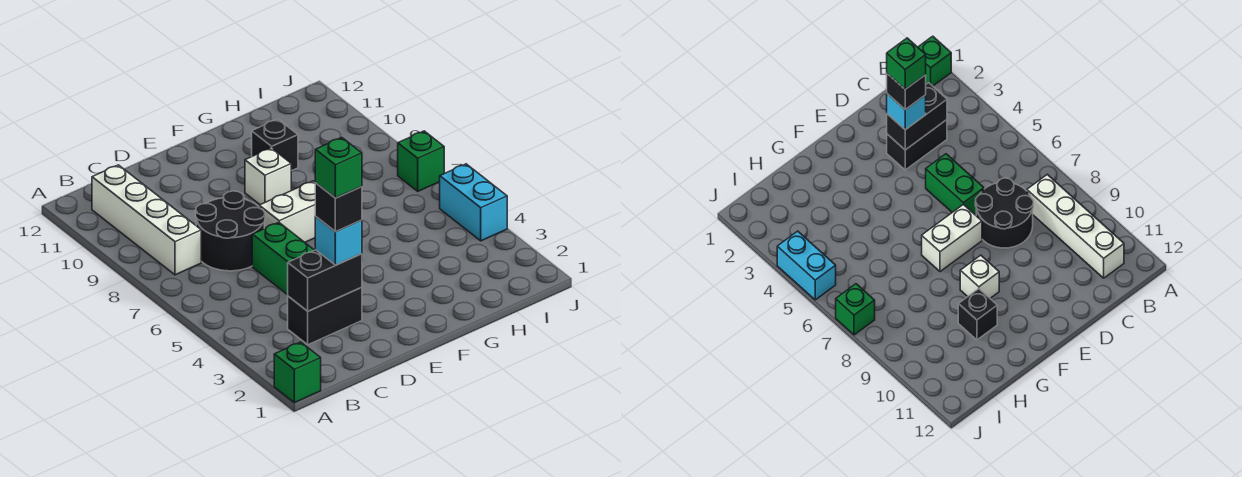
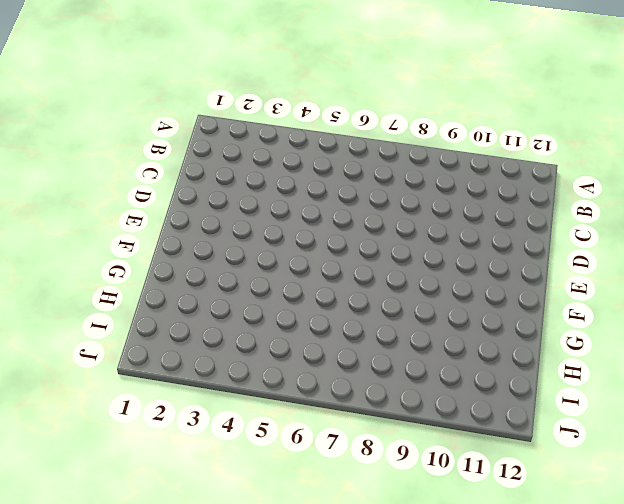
none -> green 1x1 brick [274,342,321,403]
none -> white 1x4 brick [92,165,201,275]
none -> black 1x2 brick [288,287,362,345]

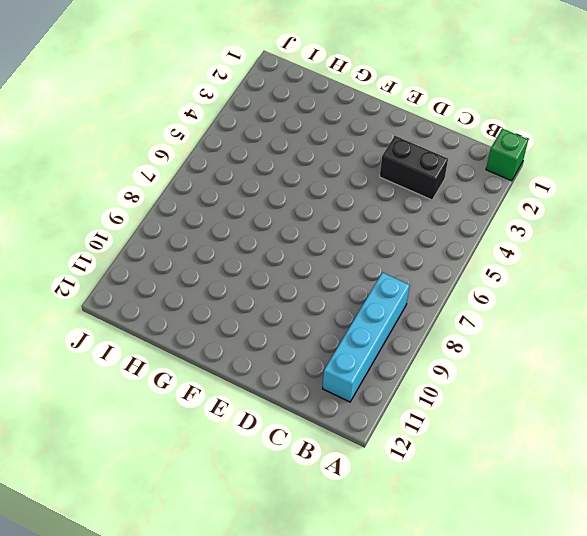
cyan 1x4 brick [323,272,410,402] -> white 1x4 brick [92,165,201,275]
none -> black 2x2 round brick [196,191,265,271]
none -> green 1x2 brick [252,222,314,295]
none -> white 1x2 brick [259,181,316,242]

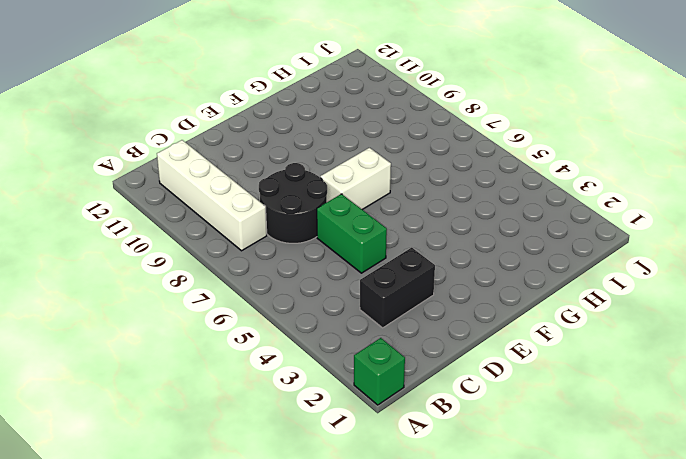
none -> white 1x1 brick [245,148,291,205]
none -> black 1x1 brick [252,119,298,171]
none -> cyan 1x2 brick [440,164,507,241]

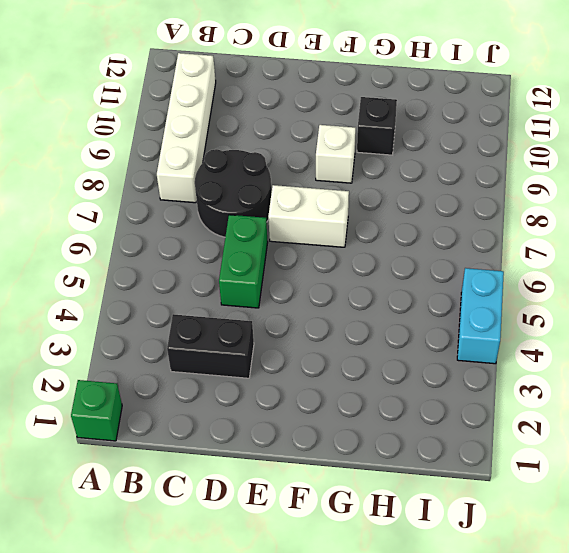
none -> green 1x1 brick [398,131,444,191]
none -> black 1x2 brick [288,250,362,311]
none -> cyan 1x1 brick [315,217,362,265]

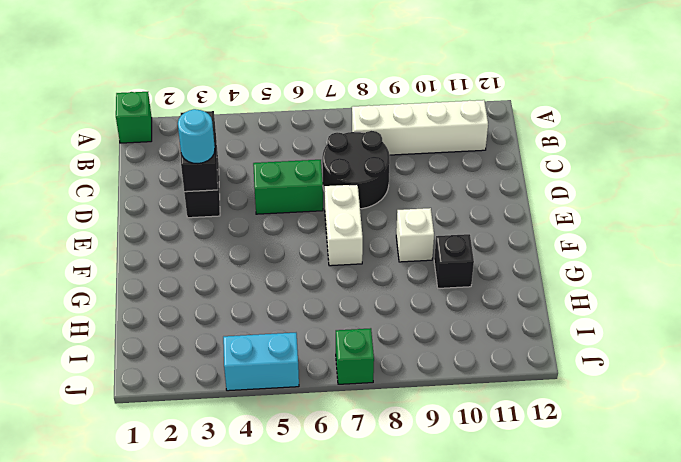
cyan 1x1 round brick [178,109,215,164] -> cyan 1x1 brick [315,217,362,265]
none -> black 1x1 brick [315,183,362,232]
none -> green 1x1 brick [315,138,362,198]

